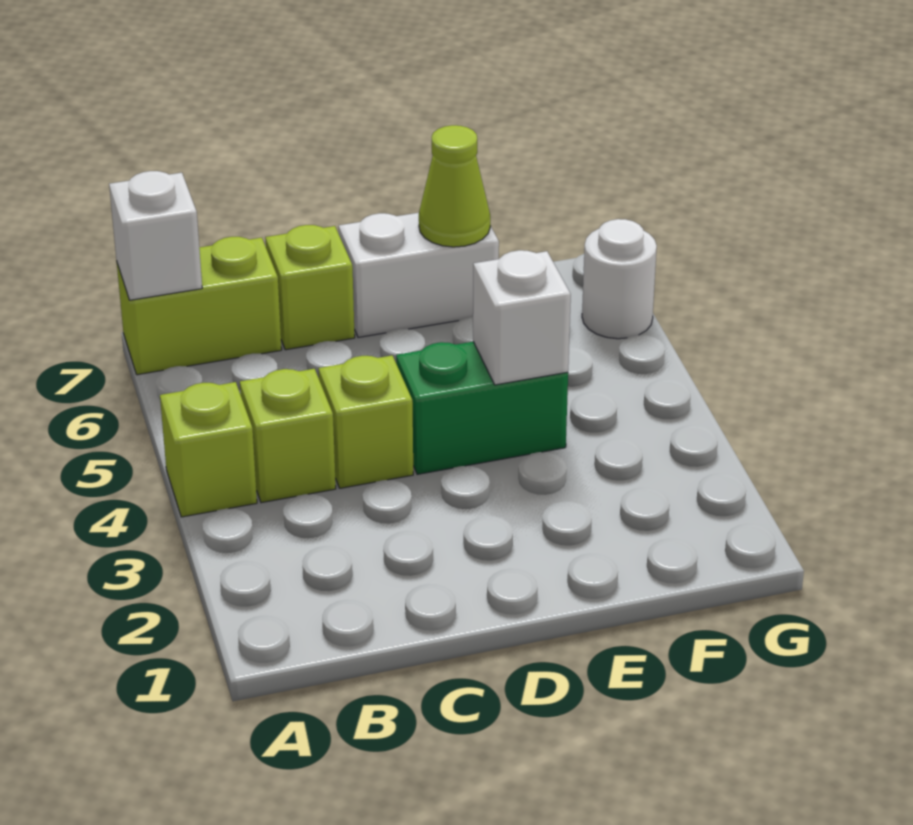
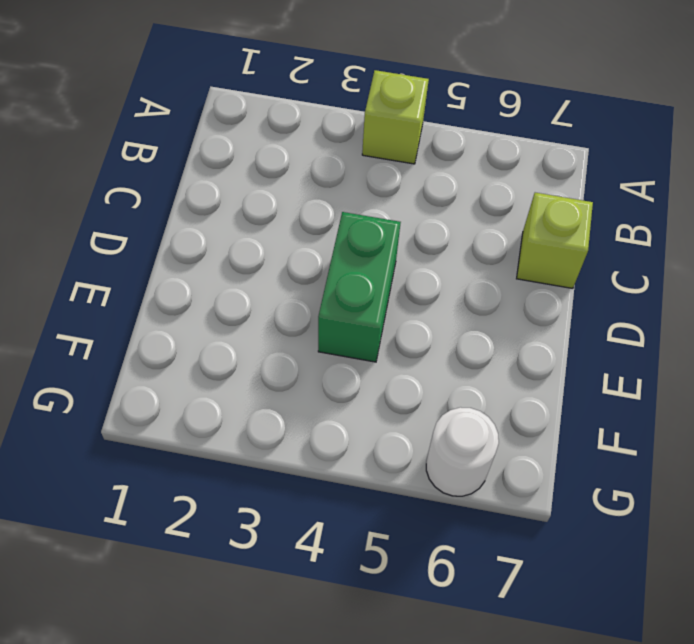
none -> lime 1x2 brick [117,237,282,375]
none -> lime 1x1 brick [240,369,336,503]

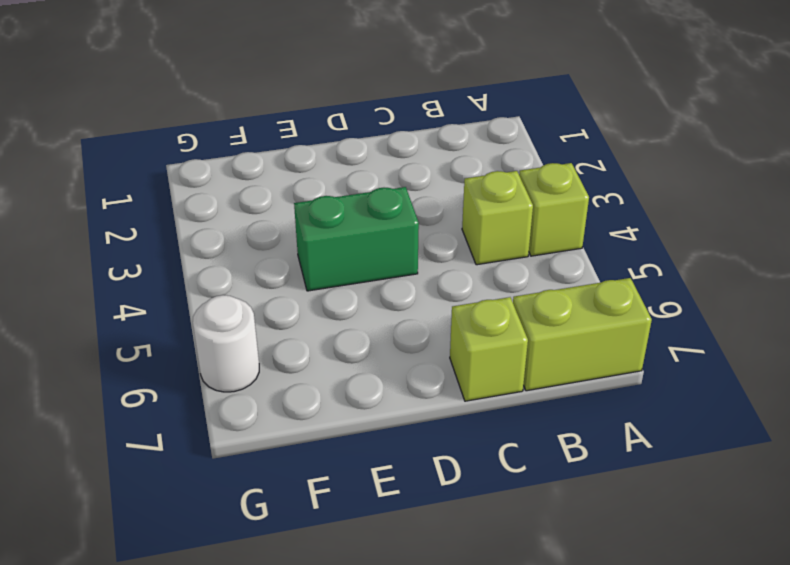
none -> lime 1x1 brick [319,355,413,488]
none -> white 1x2 brick [339,213,499,337]

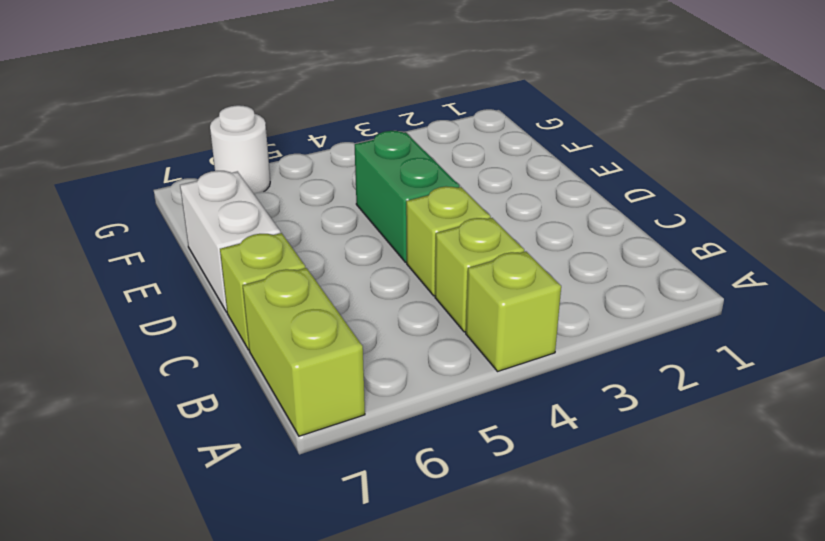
none -> white 1x1 brick [109,171,202,300]
none -> white 1x1 brick [473,250,571,385]

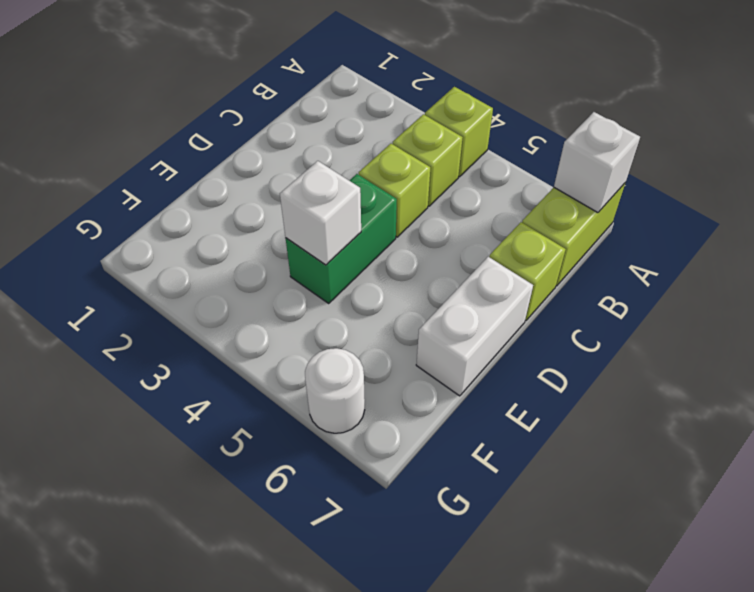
none -> lime 1x1 cone [419,125,490,247]

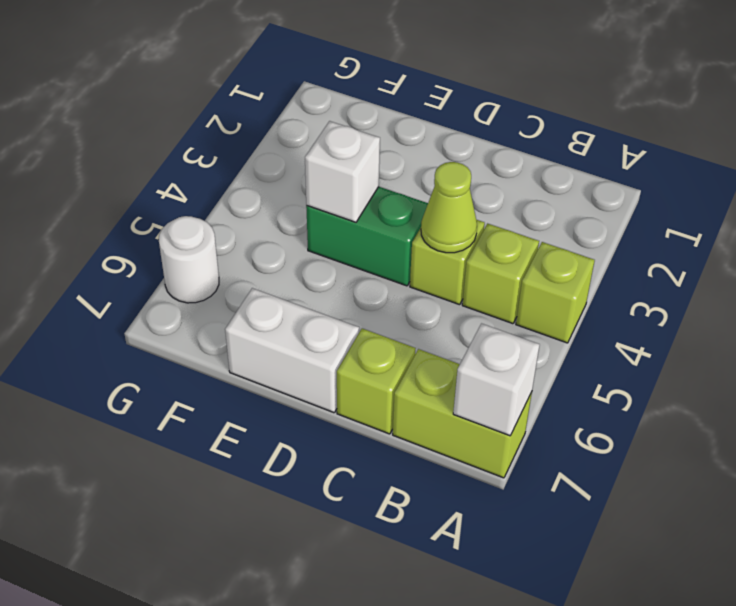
lime 1x1 cone [421,162,477,253] -> lime 1x1 cone moved to [419,125,490,247]

